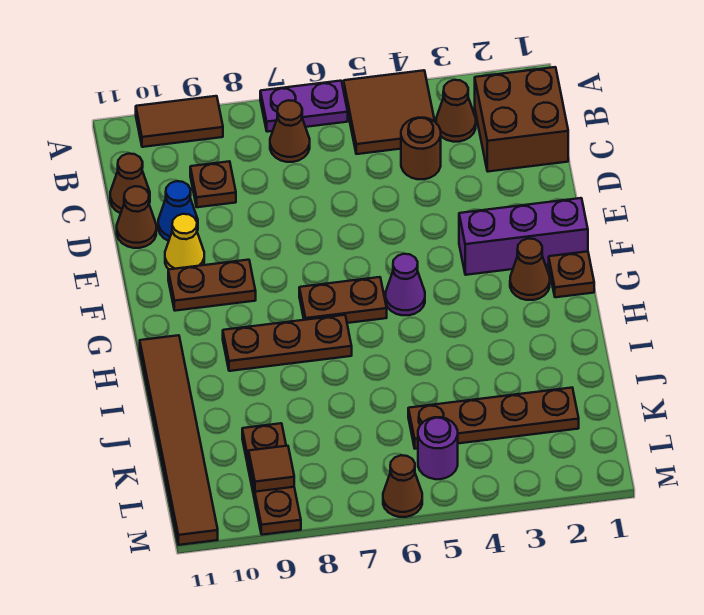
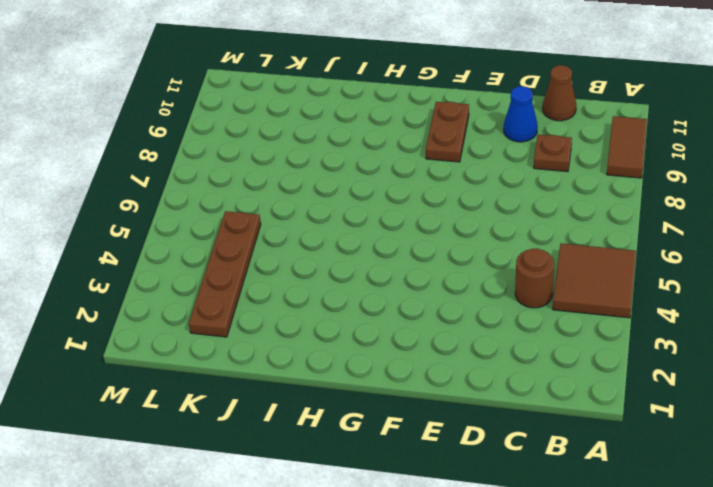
none -> purple 1x2 plate [260,81,348,132]
none -> brown 2x2 brick [475,67,568,172]
none -> brown 1x1 cone [436,80,476,142]

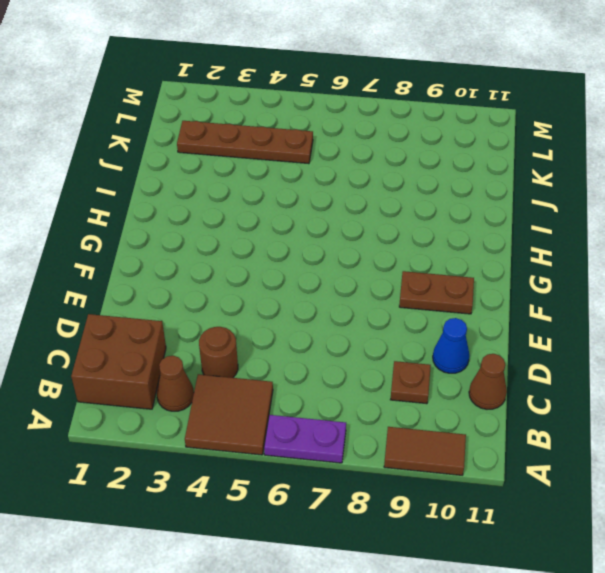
none -> brown 1x1 cone [270,100,310,162]
none -> brown 1x1 cone [117,186,156,248]
none -> yellow 1x1 cone [165,214,204,269]

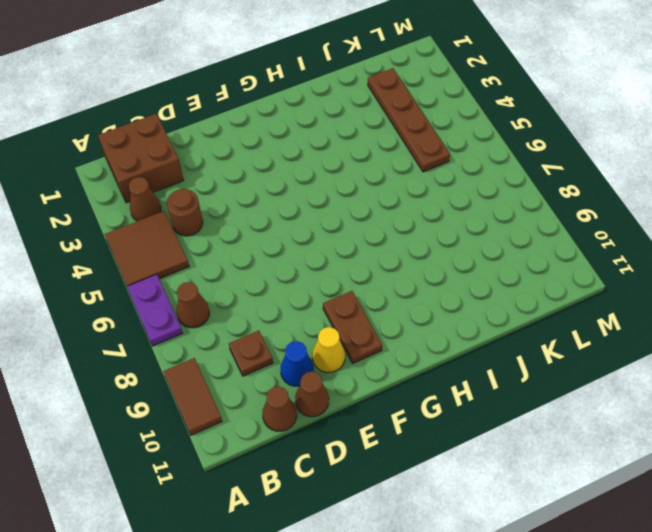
none -> purple 1x3 brick [459,198,588,275]
none -> brown 1x1 plate [549,251,594,297]
none -> brown 1x1 cone [510,239,550,300]

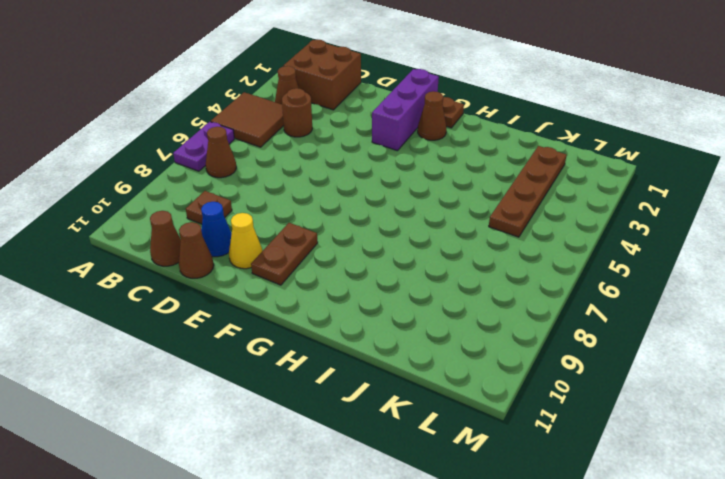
none -> brown 1x2 tile [136,96,223,147]
none -> purple 1x1 cone [386,254,425,315]
none -> brown 1x2 plate [299,277,387,323]

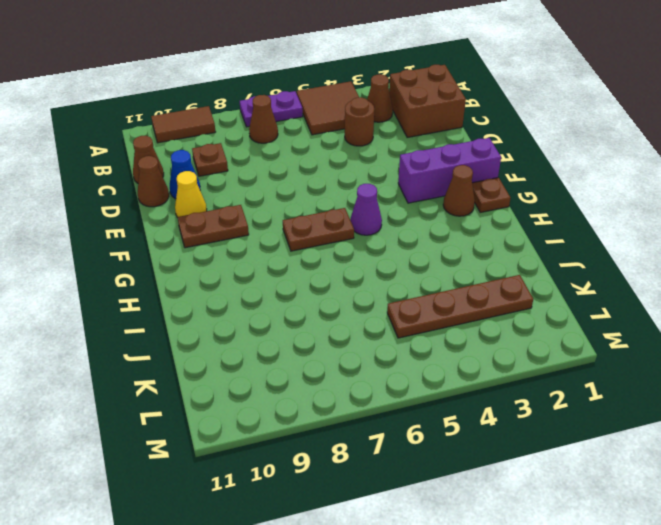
none -> brown 1x3 plate [223,315,352,371]
none -> brown 1x6 tile [140,335,218,545]
none -> brown 1x3 plate [242,423,301,535]

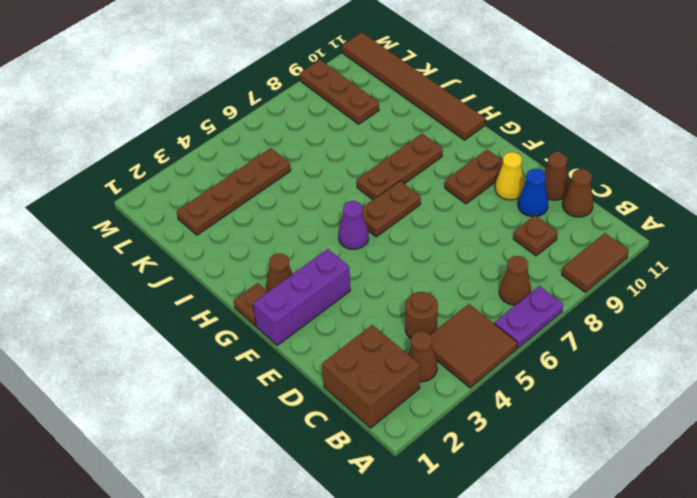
none -> purple 1x1 round brick [418,417,458,479]
none -> brown 1x1 cone [383,455,422,517]
none -> brown 1x1 tile [249,446,294,492]

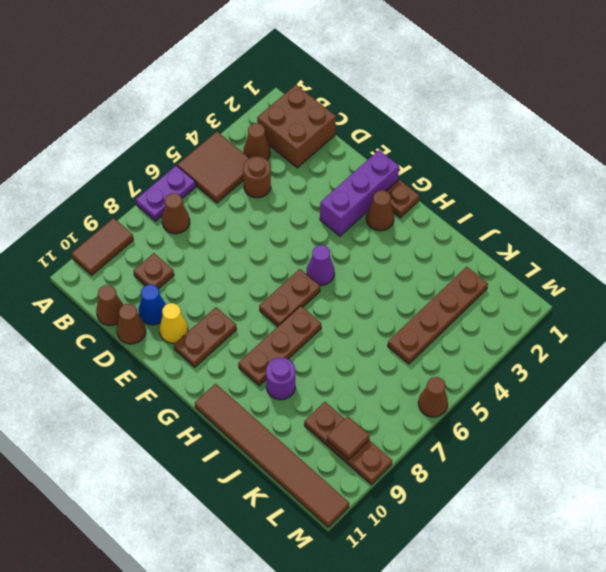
purple 1x1 round brick [266,358,295,400] -> purple 1x1 round brick moved to [418,417,458,479]

